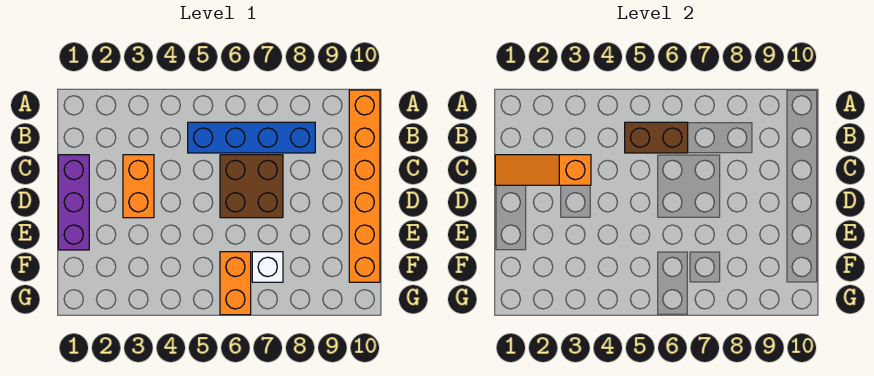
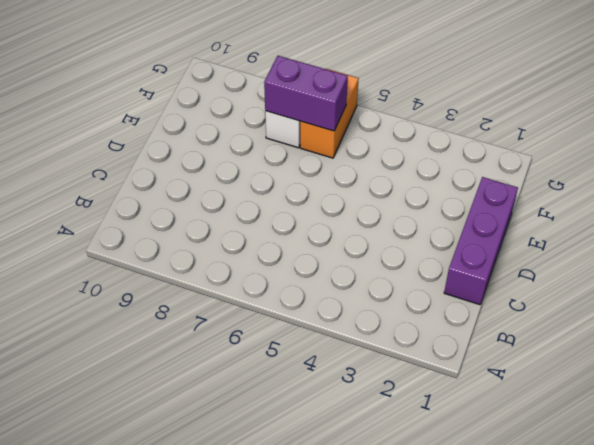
purple 1x2 brick [264,56,348,131] -> none
none -> orange 1x6 brick [349,90,380,282]
none -> blue 1x4 brick [188,122,315,153]

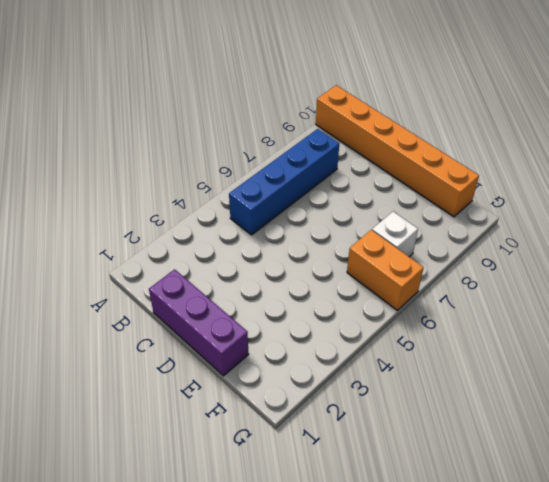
none -> orange 1x2 brick [123,155,154,218]
none -> brown 2x2 brick [220,155,283,218]

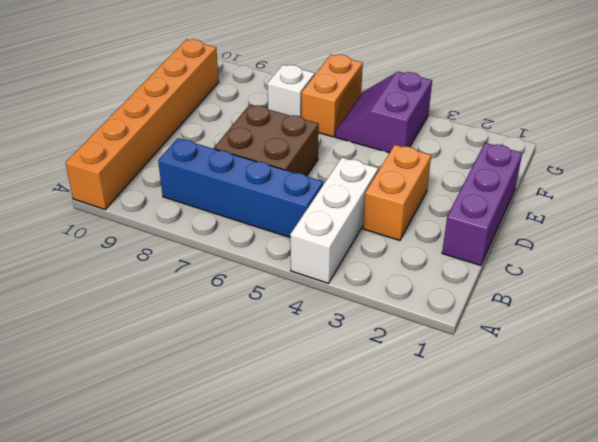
white 1x3 brick [290,158,378,283] -> none
purple 2x2 slope [335,72,432,153] -> none
none -> brown 1x2 brick [625,122,688,153]
none -> orange 1x3 slope [495,155,591,185]

